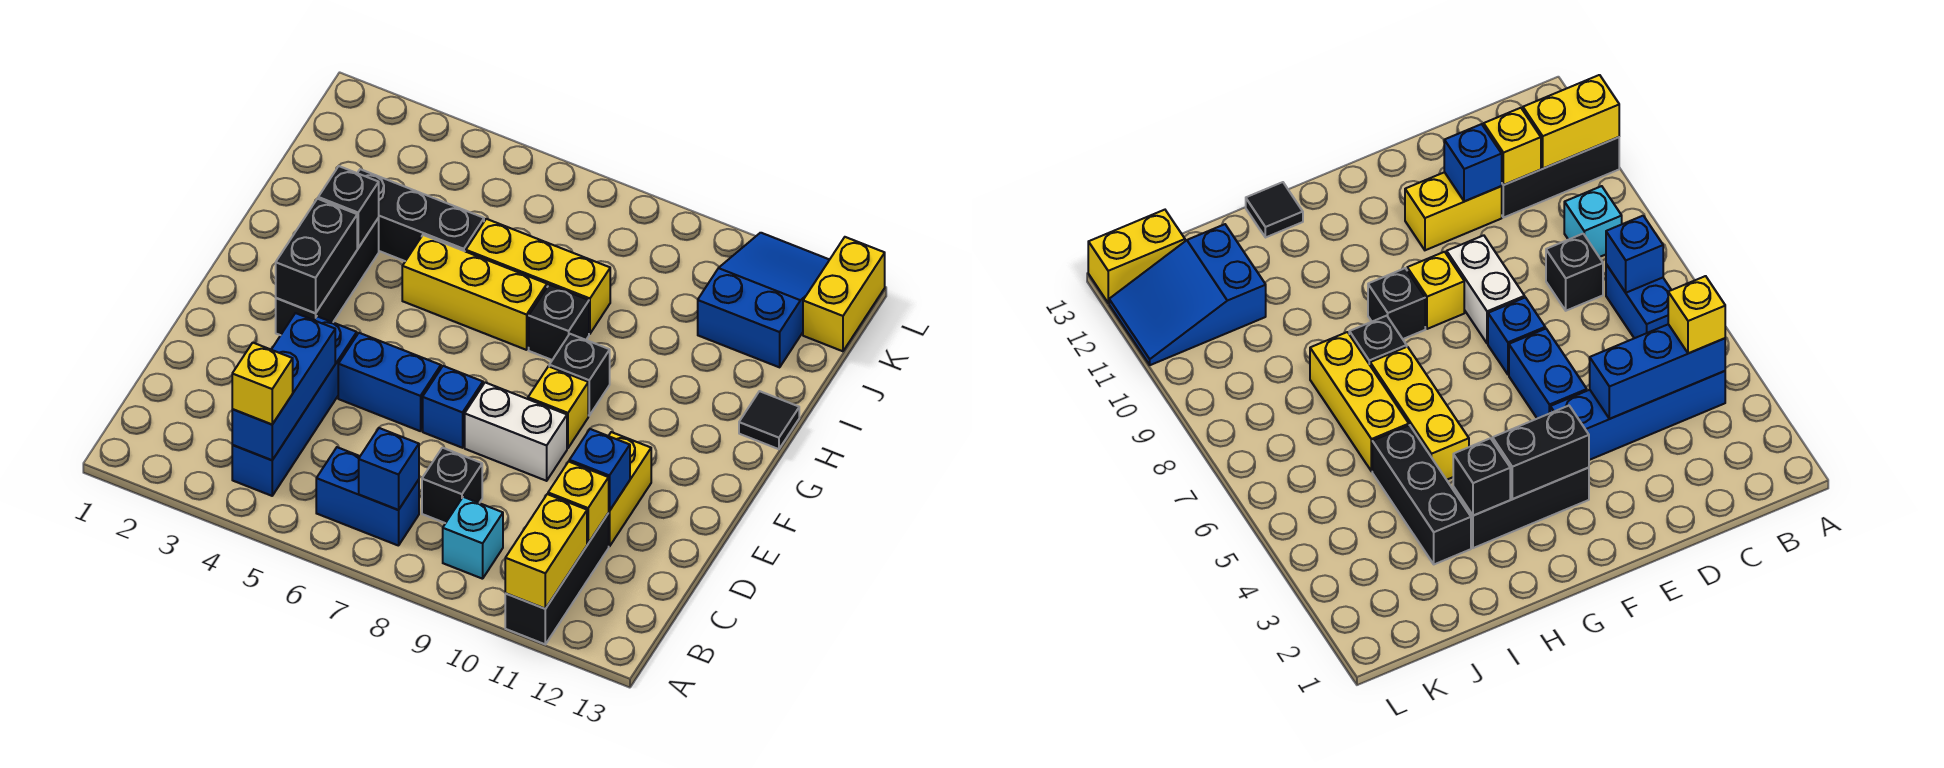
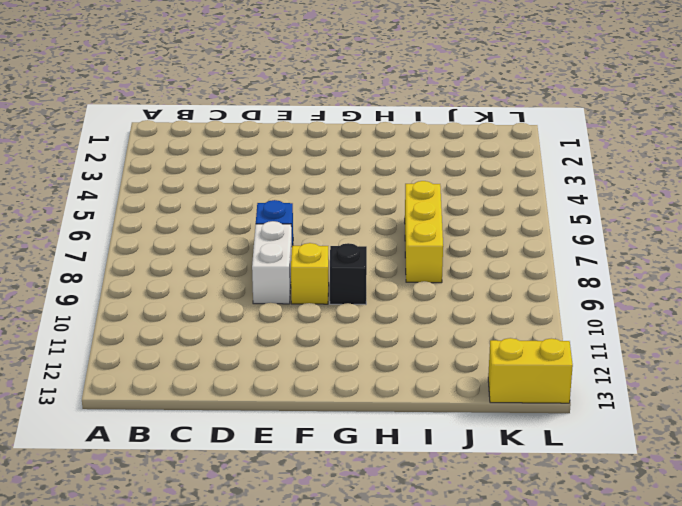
none -> black 1x3 brick [505,513,609,644]
none -> blue 1x4 brick [232,316,357,496]
none -> blue 1x2 brick [316,447,419,546]

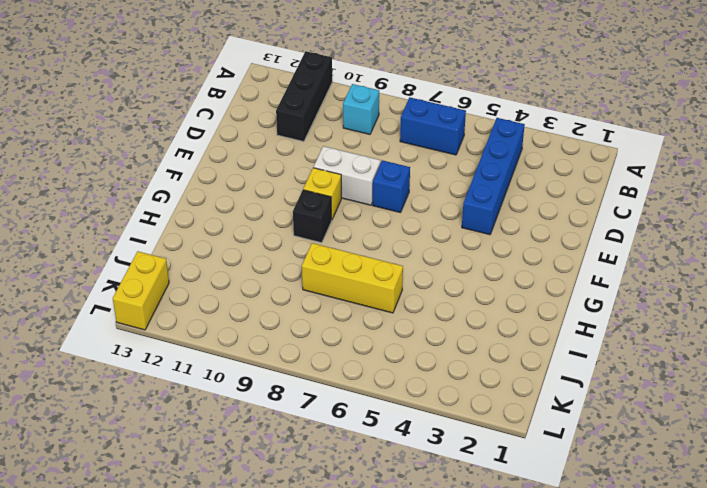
none -> black 1x1 brick [422,448,482,523]
none -> yellow 1x2 brick [609,432,651,547]
none -> blue 1x2 brick [338,333,441,431]

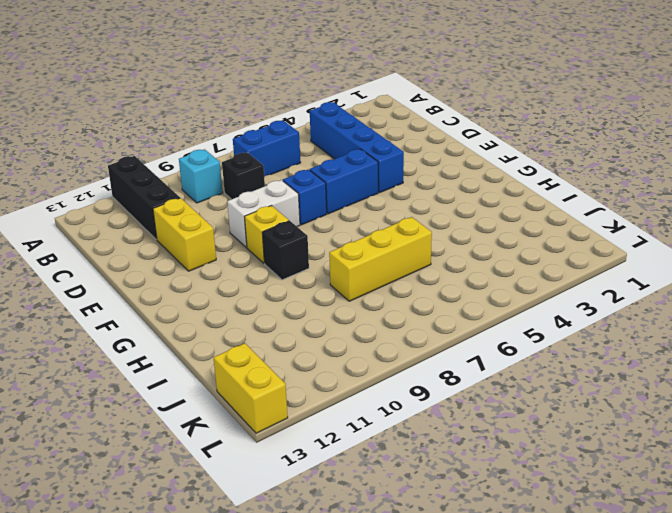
none -> black 1x3 brick [276,218,379,335]
none -> yellow 1x3 brick [402,235,547,350]
none -> black 1x1 brick [529,285,589,360]

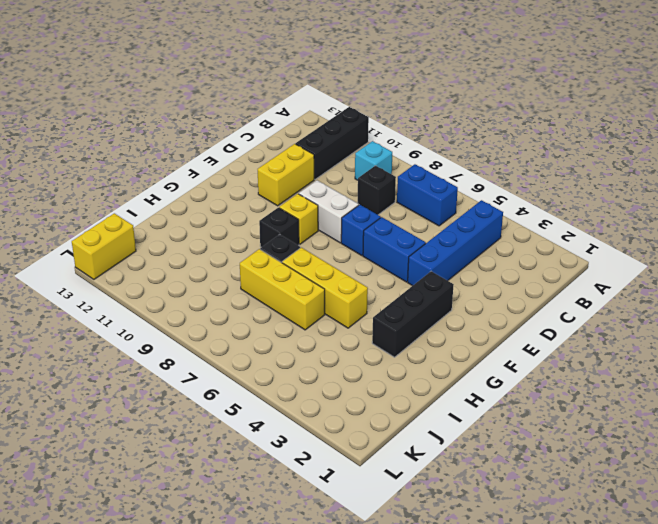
none -> black 1x1 tile [739,391,799,449]
none -> black 1x3 brick [358,169,484,261]
none -> blue 2x3 slope [698,233,829,367]

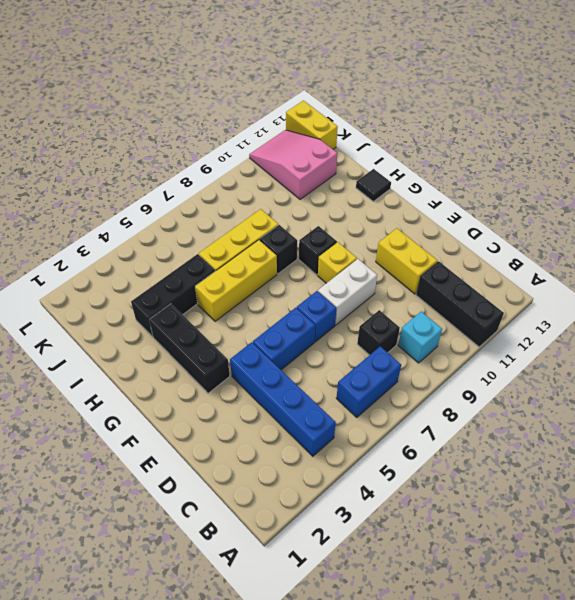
pink 2x3 slope [249,130,337,199] -> blue 2x3 slope [698,233,829,367]
none -> yellow 1x2 brick [505,494,587,609]
none -> blue 1x3 brick [232,313,335,460]
none -> blue 1x1 brick [359,428,419,510]

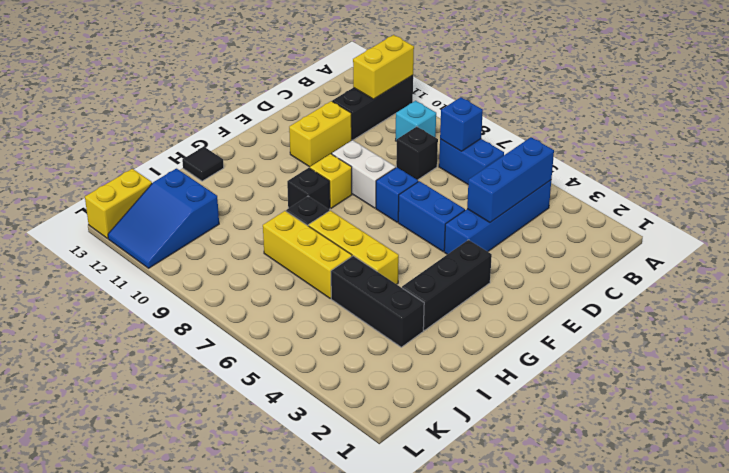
none -> yellow 1x1 brick [548,461,609,543]
none -> blue 1x1 brick [569,429,630,511]
none -> black 1x2 brick [276,199,357,313]

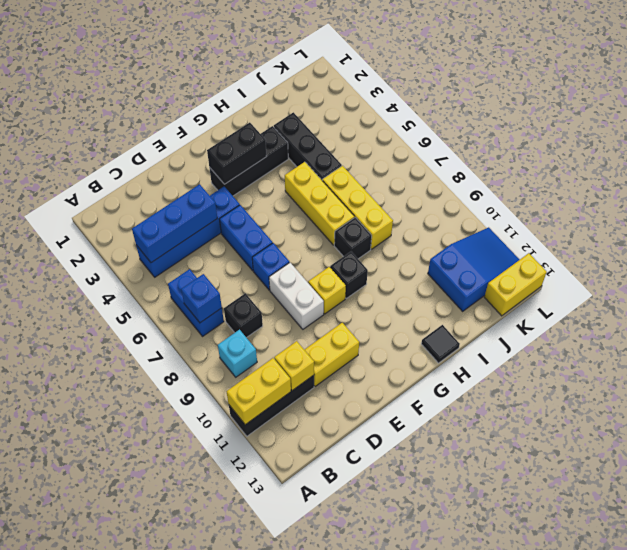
none -> blue 1x1 brick [569,429,630,511]
none -> black 1x1 brick [318,166,379,248]
none -> yellow 1x1 brick [232,343,293,424]

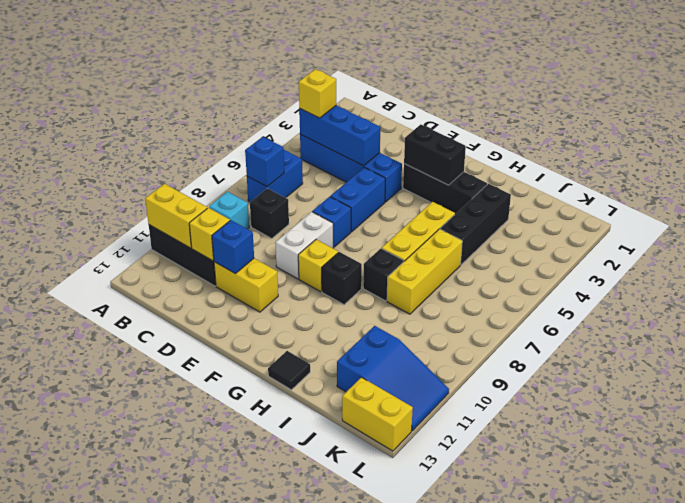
none -> black 1x1 brick [318,166,379,248]

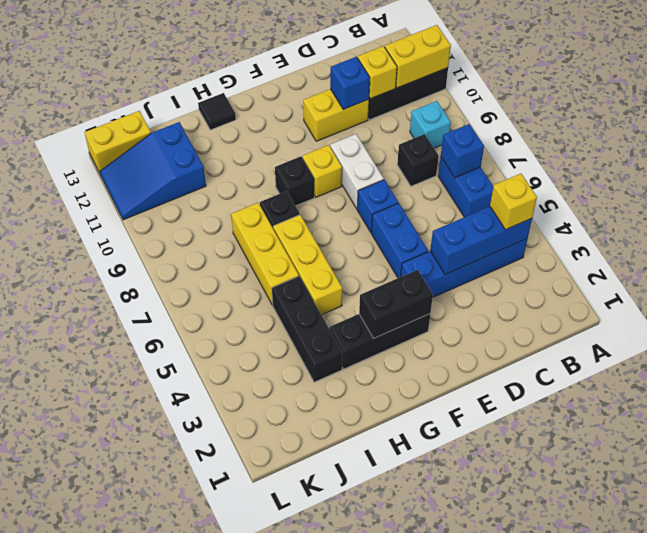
none -> black 1x1 brick [318,166,379,248]

